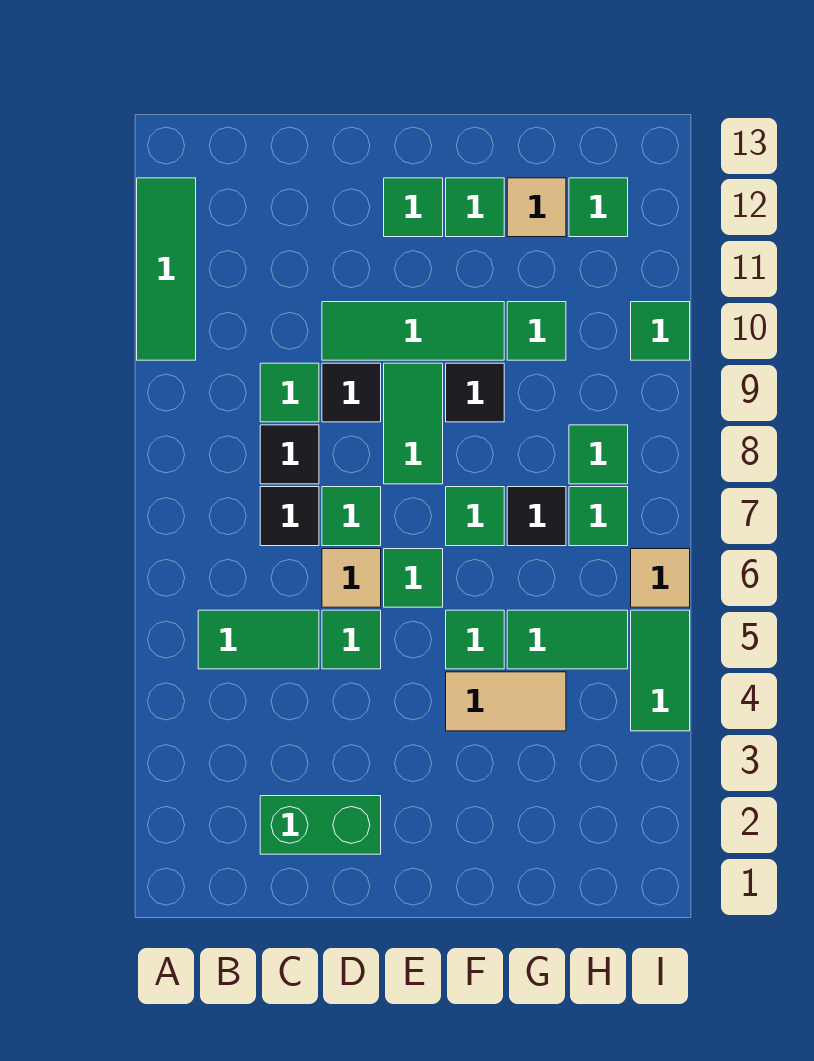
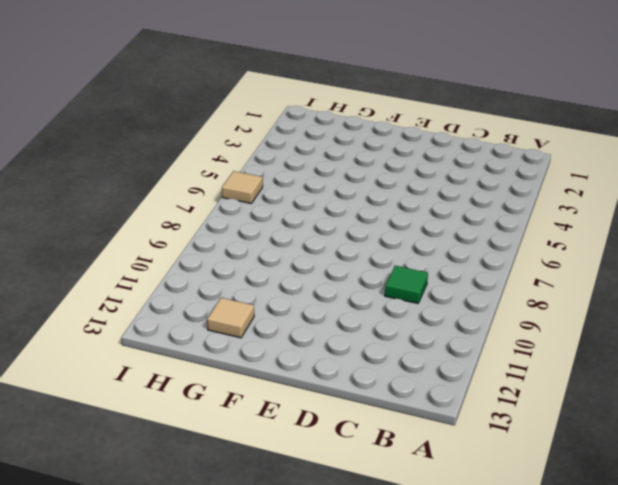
none -> green 1x3 tile [137,178,196,360]
none -> green 1x2 tile [198,610,319,669]
none -> green 1x2 brick [260,796,381,854]

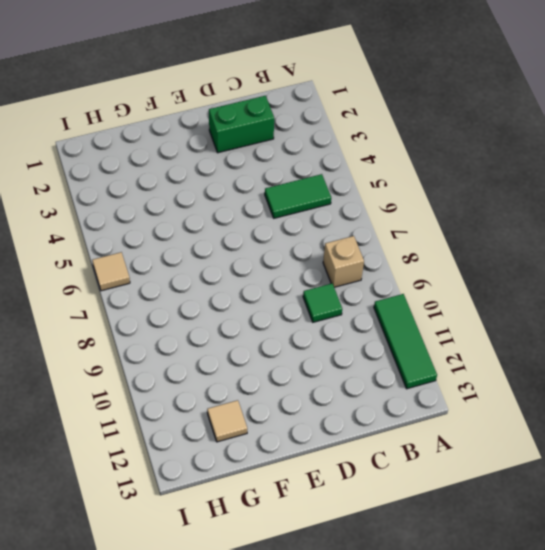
tan 1x1 brick [323,236,364,287] -> none
none -> black 1x1 tile [260,487,319,546]
none -> black 1x1 tile [260,425,319,484]
none -> green 1x1 tile [322,610,381,669]

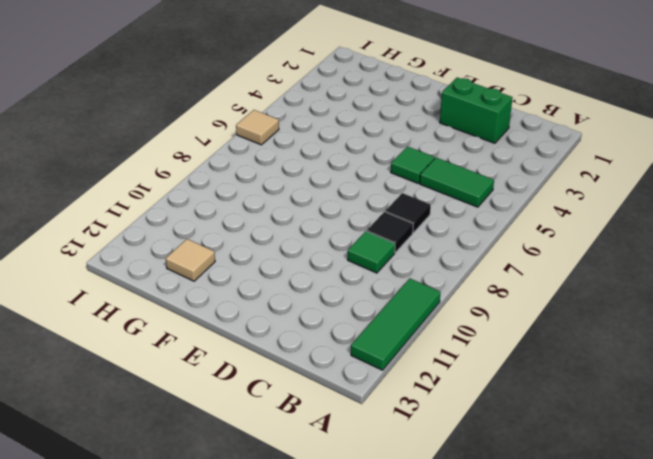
none -> tan 1x1 tile [322,549,381,607]
none -> green 1x1 tile [322,487,381,546]
none -> black 1x1 tile [322,363,381,422]

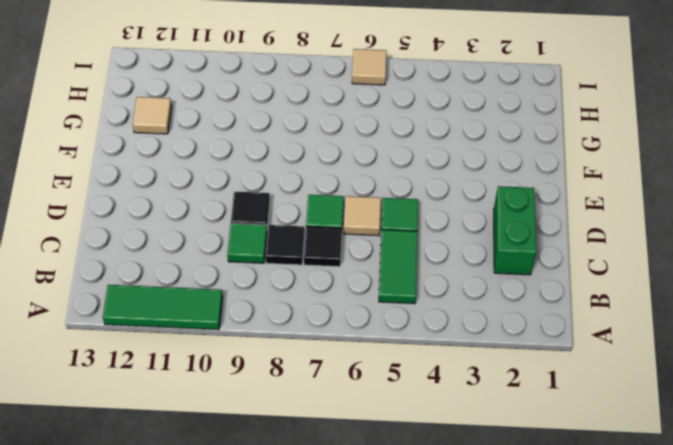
none -> green 1x3 tile [322,302,504,360]
none -> green 1x1 tile [384,549,443,607]
none -> green 1x2 tile [384,363,443,484]

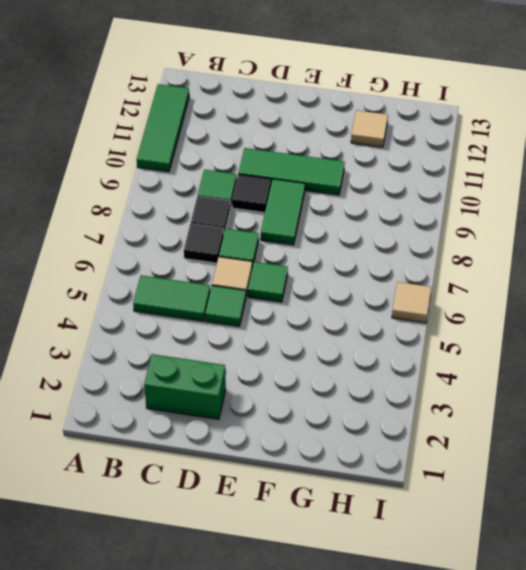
none -> green 1x1 tile [384,178,443,237]
none -> tan 1x2 tile [446,672,566,731]
none -> green 1x1 tile [446,610,504,669]

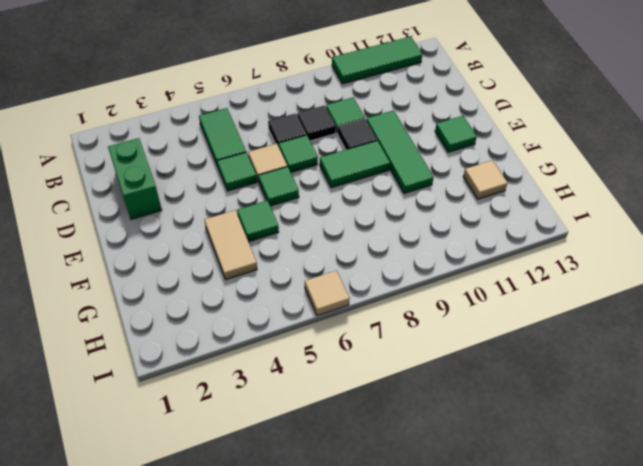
none -> green 1x1 tile [446,487,504,546]
none -> black 1x1 tile [446,363,504,422]
none -> green 1x1 tile [446,178,504,237]

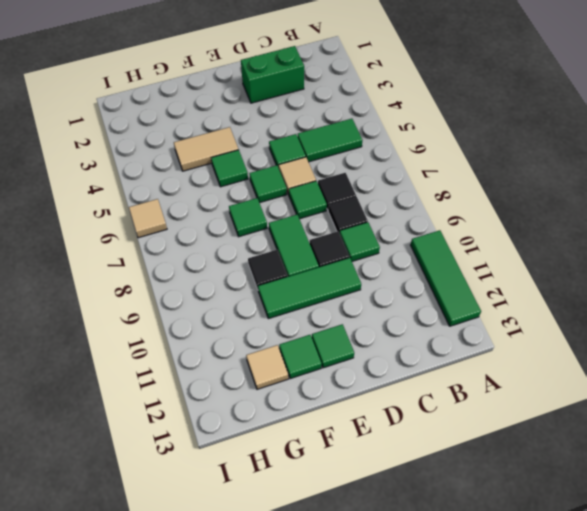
none -> green 1x2 tile [507,610,628,669]
none -> black 1x1 tile [507,487,566,546]
none -> green 1x1 tile [507,302,566,360]

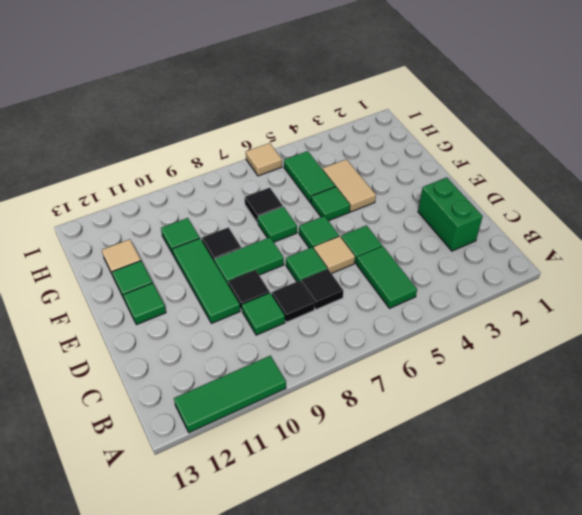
none -> green 1x1 tile [569,487,628,546]
none -> green 1x1 tile [569,425,628,484]
none -> green 1x1 tile [569,178,628,237]

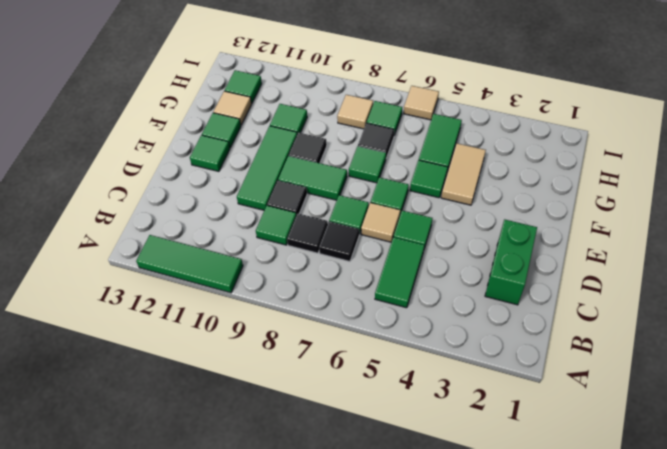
tan 1x1 tile [337,95,373,129] -> green 1x1 tile [569,425,628,484]
none -> green 1x2 tile [631,610,690,731]
none -> green 1x1 tile [631,302,690,360]

